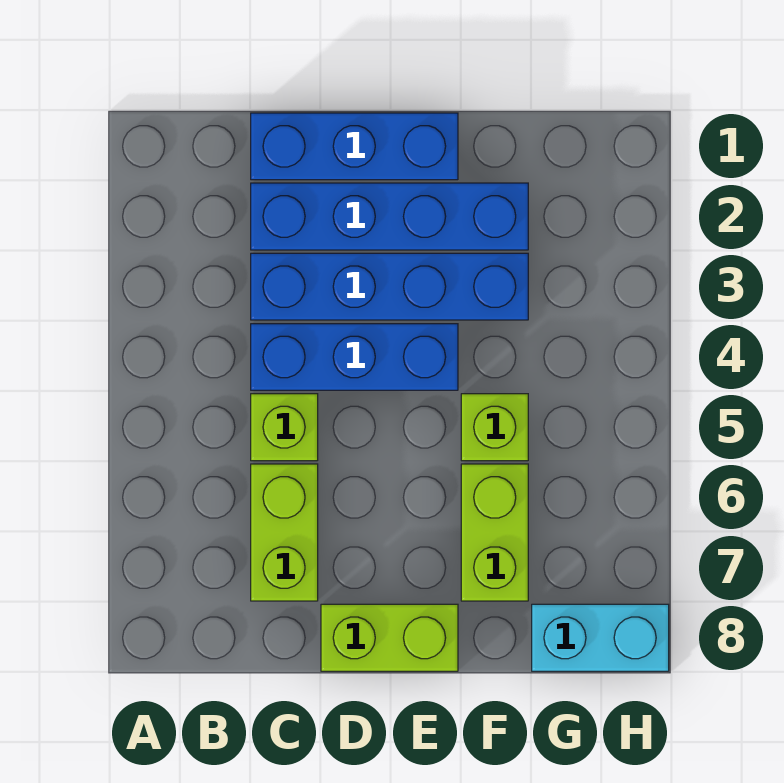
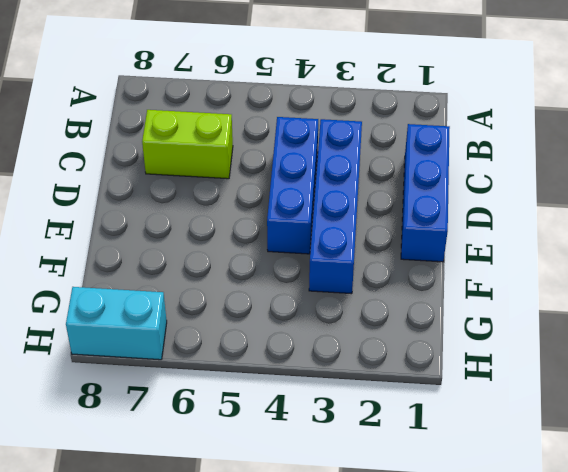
cyan 1x2 brick [66,287,167,360] -> cyan 1x2 brick turned to [532,604,669,671]
none -> blue 1x4 brick [251,183,528,250]
none -> lime 1x1 brick [251,394,318,461]

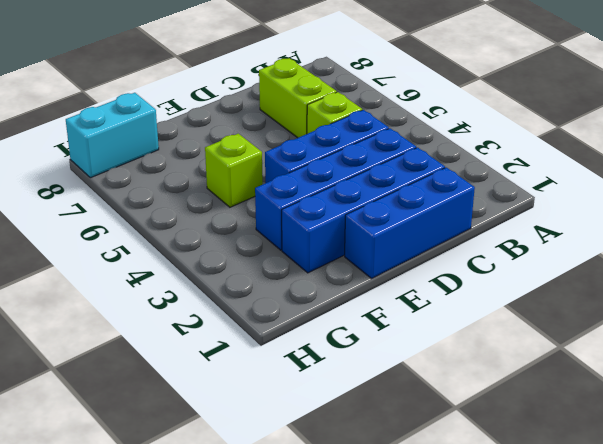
none -> lime 1x2 brick [321,604,458,671]
none -> lime 1x2 brick [461,464,528,601]

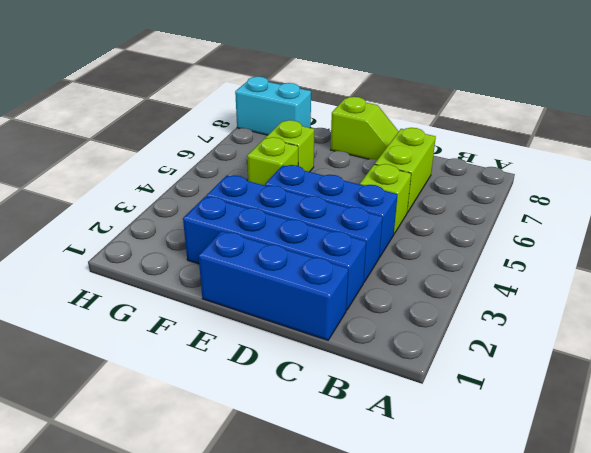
lime 1x2 slope [331,97,399,160] -> lime 1x2 brick [321,604,458,671]
lime 1x1 brick [266,120,314,172] -> lime 1x2 brick [461,464,528,601]

